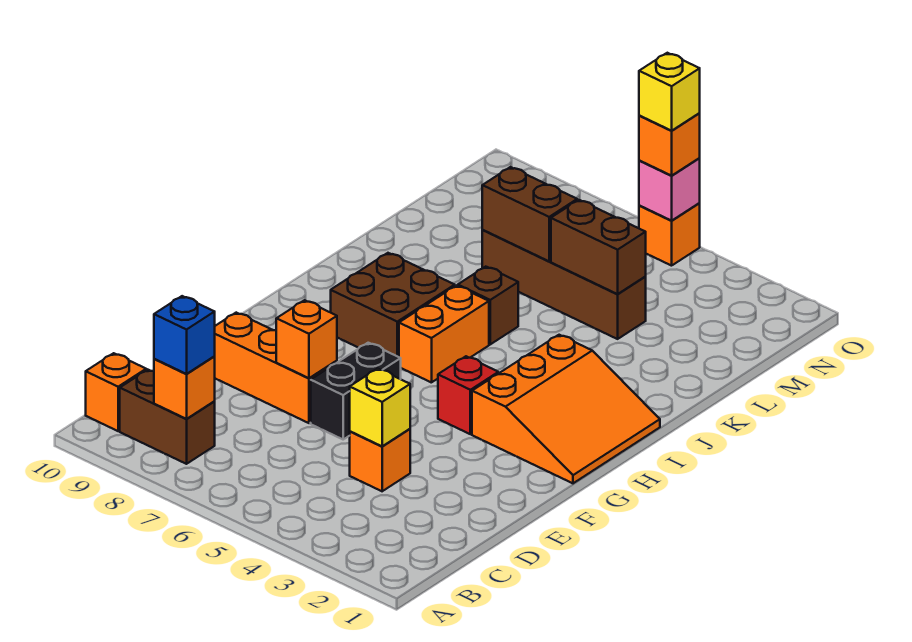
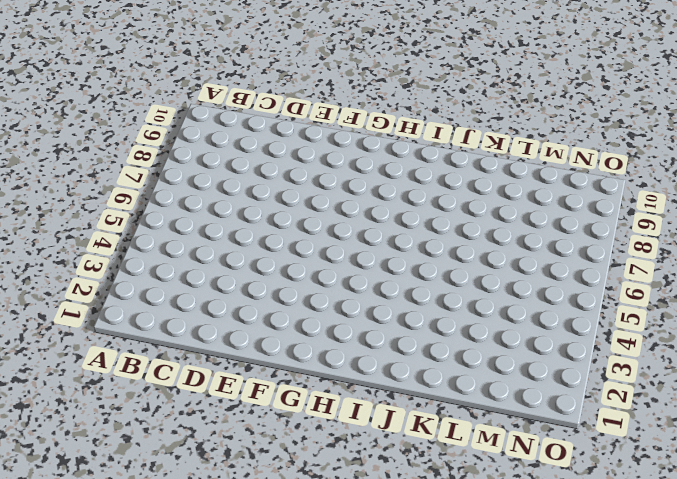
none -> brown 1x2 brick [120,370,215,464]
none -> orange 1x1 brick [86,353,146,431]
none -> orange 1x1 brick [350,429,410,491]

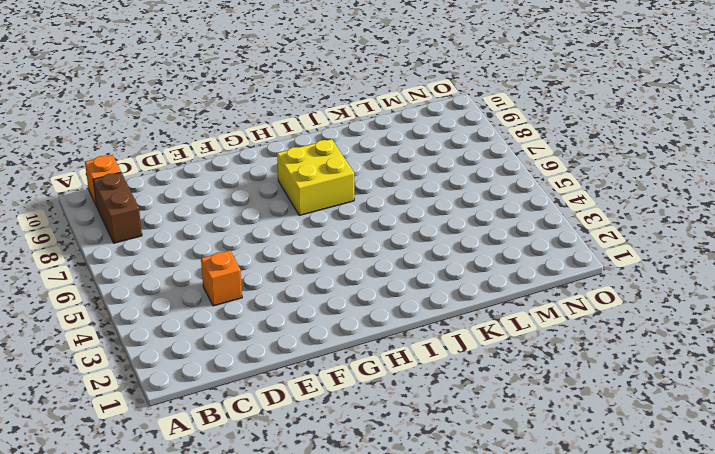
yellow 2x2 brick [277,139,354,215] -> brown 2x2 brick [331,253,455,357]
none -> black 1x2 brick [311,343,401,439]
none -> orange 1x3 brick [214,313,337,423]
none -> orange 3x3 slope [472,335,660,483]

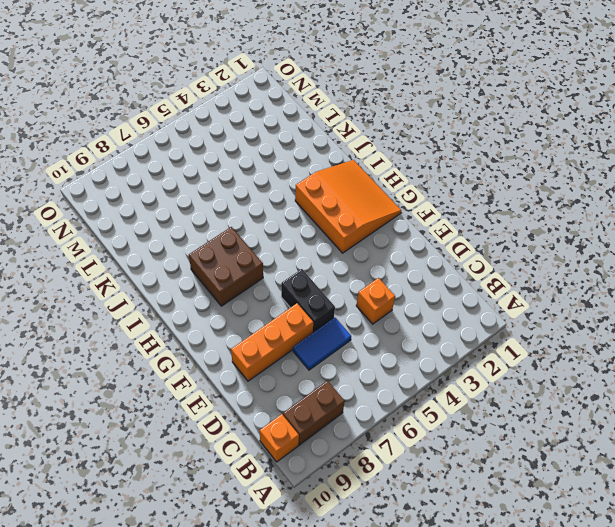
blue 1x2 tile [293,317,351,370] -> none
none -> red 1x1 brick [438,356,498,434]
none -> orange 1x2 brick [399,286,489,383]
none -> brown 1x1 brick [458,267,518,344]

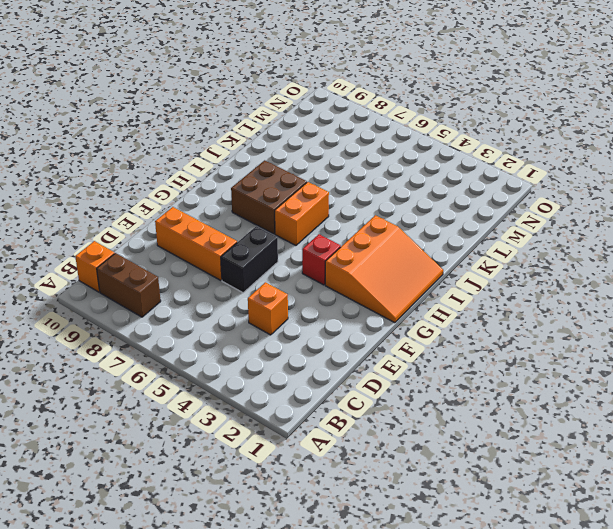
none -> brown 1x1 brick [458,267,518,344]
none -> brown 1x4 brick [482,230,646,339]
none -> orange 1x1 brick [639,203,700,266]

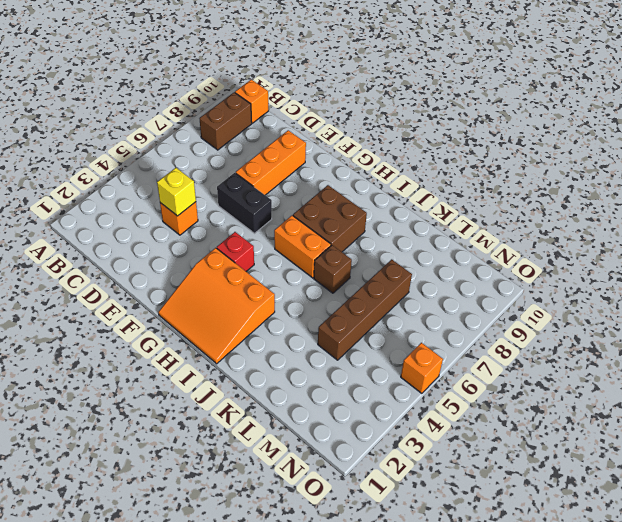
none -> orange 1x1 brick [154,357,215,419]
none -> orange 1x1 brick [276,300,337,378]
none -> brown 1x2 brick [551,200,646,294]

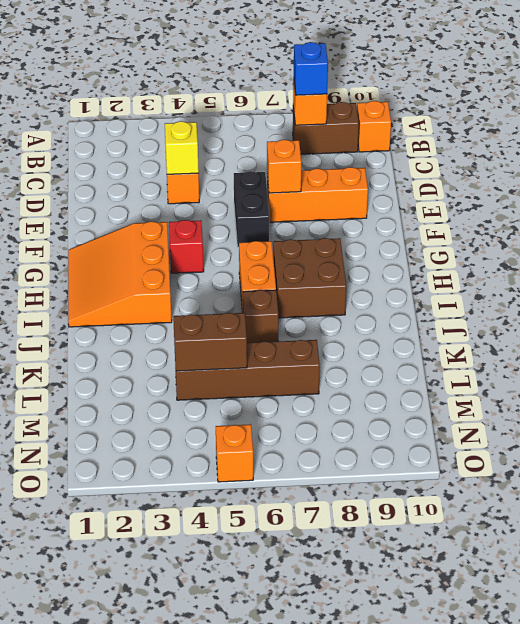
none -> brown 1x2 brick [482,167,577,261]
none -> pink 1x1 brick [639,158,700,221]
none -> orange 1x1 brick [639,113,700,176]

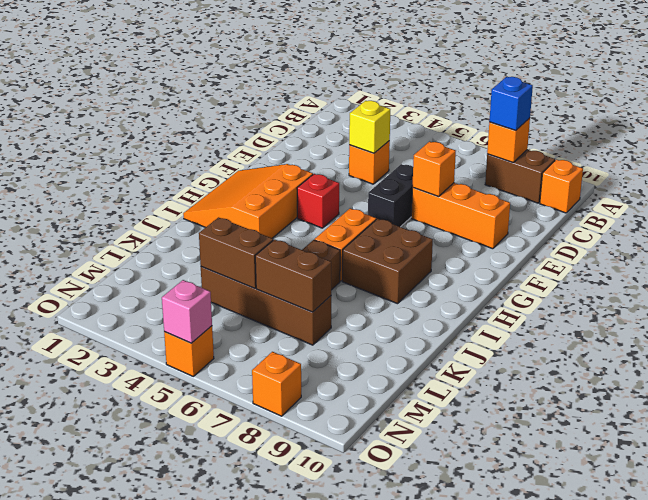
orange 1x1 brick [252,352,301,416] -> orange 1x1 brick moved to [639,113,700,176]
none -> yellow 1x1 brick [639,53,700,131]

